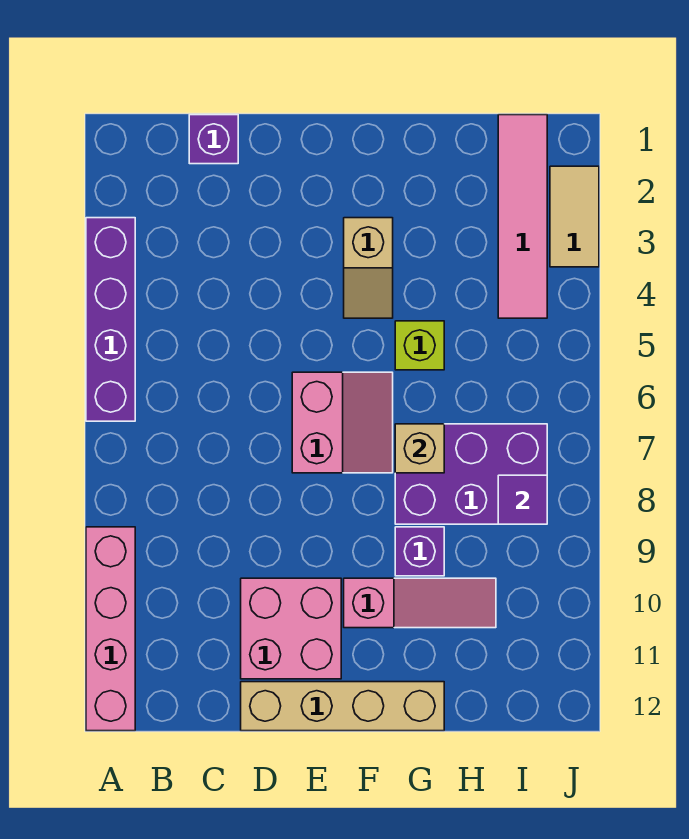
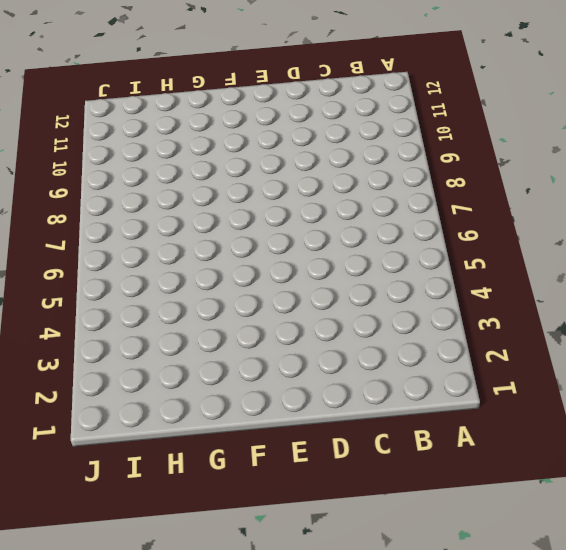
none -> purple 1x4 brick [86,218,135,421]
none -> pink 1x4 brick [86,527,135,731]
none -> purple 1x1 brick [189,115,238,164]

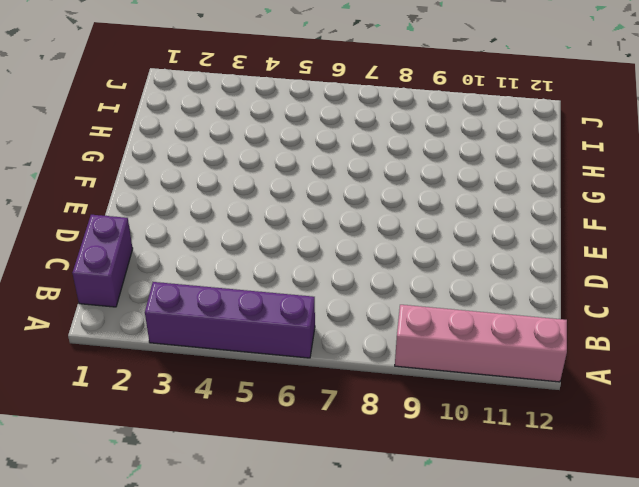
purple 1x2 brick [72,215,133,307] -> purple 1x1 brick [189,115,238,164]
none -> pink 2x2 brick [241,578,341,679]
none -> tan 1x4 brick [241,682,444,731]
none -> pink 2x2 slope [292,372,393,473]

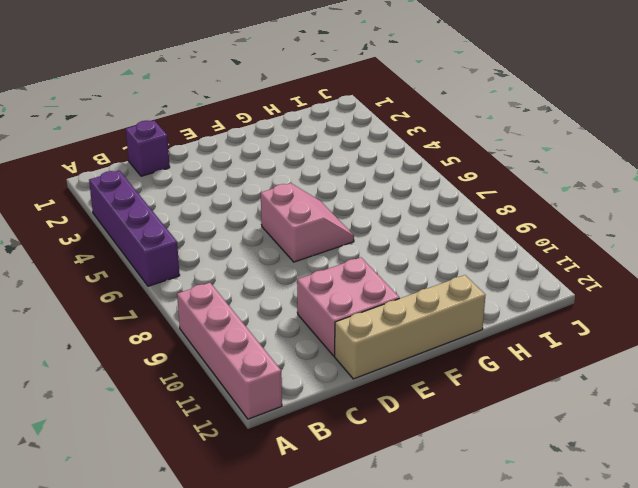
none -> tan 1x2 slope [344,218,393,318]
none -> pink 1x3 slope [344,578,496,628]
none -> lime 1x1 brick [395,321,444,370]

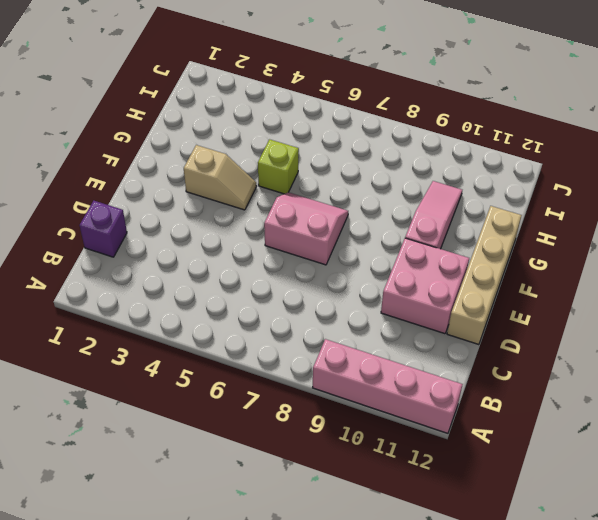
none -> purple 1x4 brick [86,218,135,421]
none -> purple 2x3 brick [395,424,547,524]
none -> purple 1x1 brick [395,527,444,576]

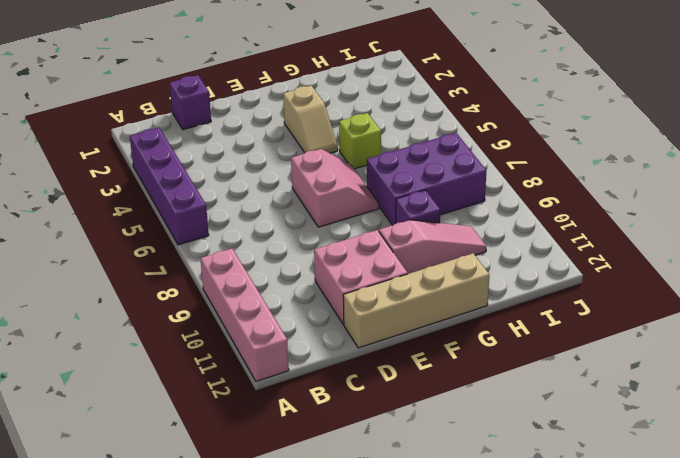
none -> pink 1x4 tile [498,115,547,318]
none -> tan 1x2 tile [550,166,599,267]
none -> tan 1x1 brick [395,424,444,473]

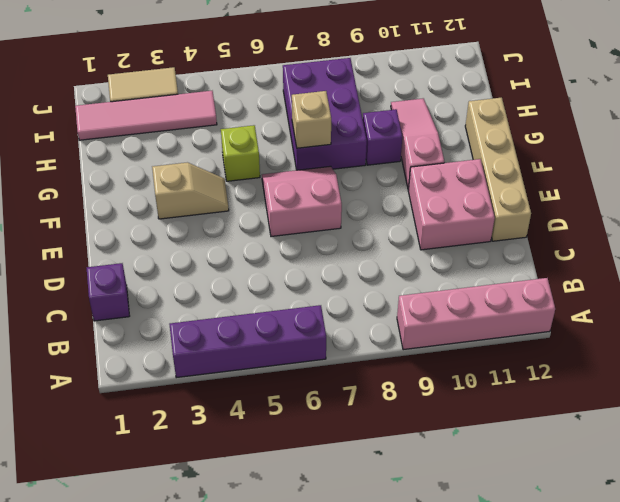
none -> purple 1x1 tile [498,475,547,524]

